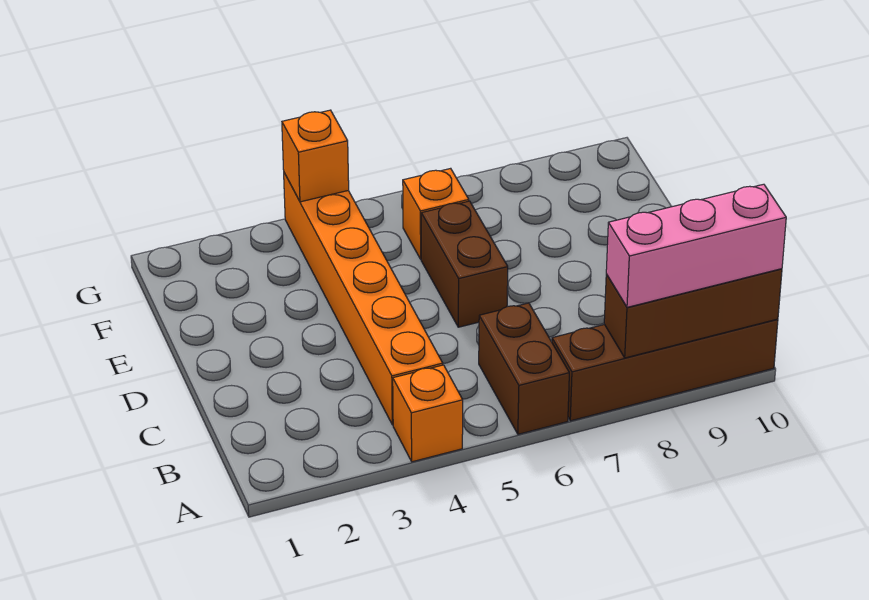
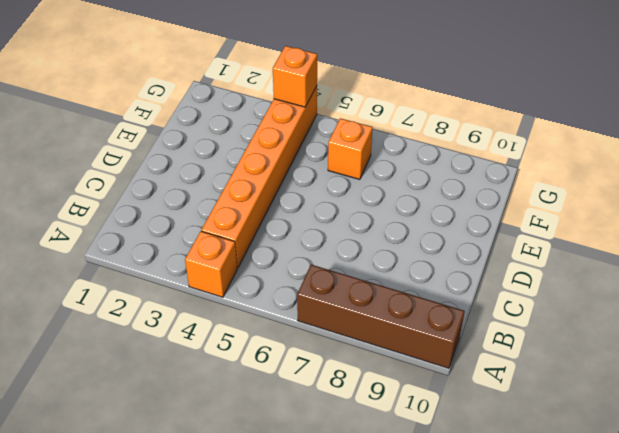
none -> brown 1x2 brick [479,303,569,434]
none -> brown 1x2 brick [421,201,508,327]

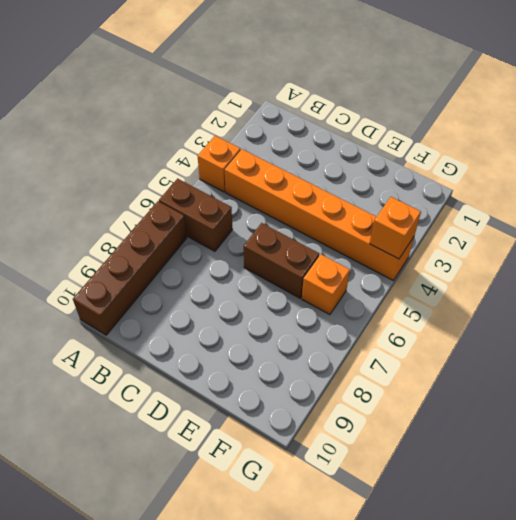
none -> brown 1x3 brick [604,269,782,358]
none -> pink 1x3 brick [606,184,786,307]

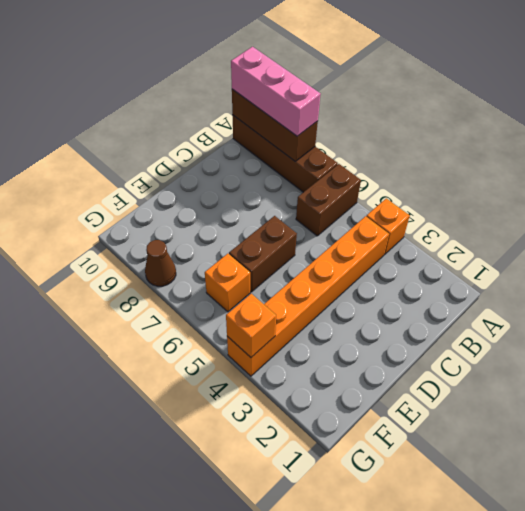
brown 1x1 cone [145,240,176,286] -> none

